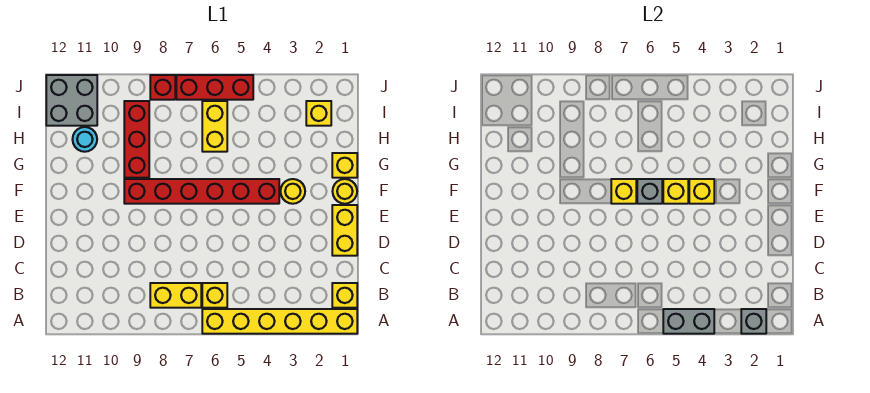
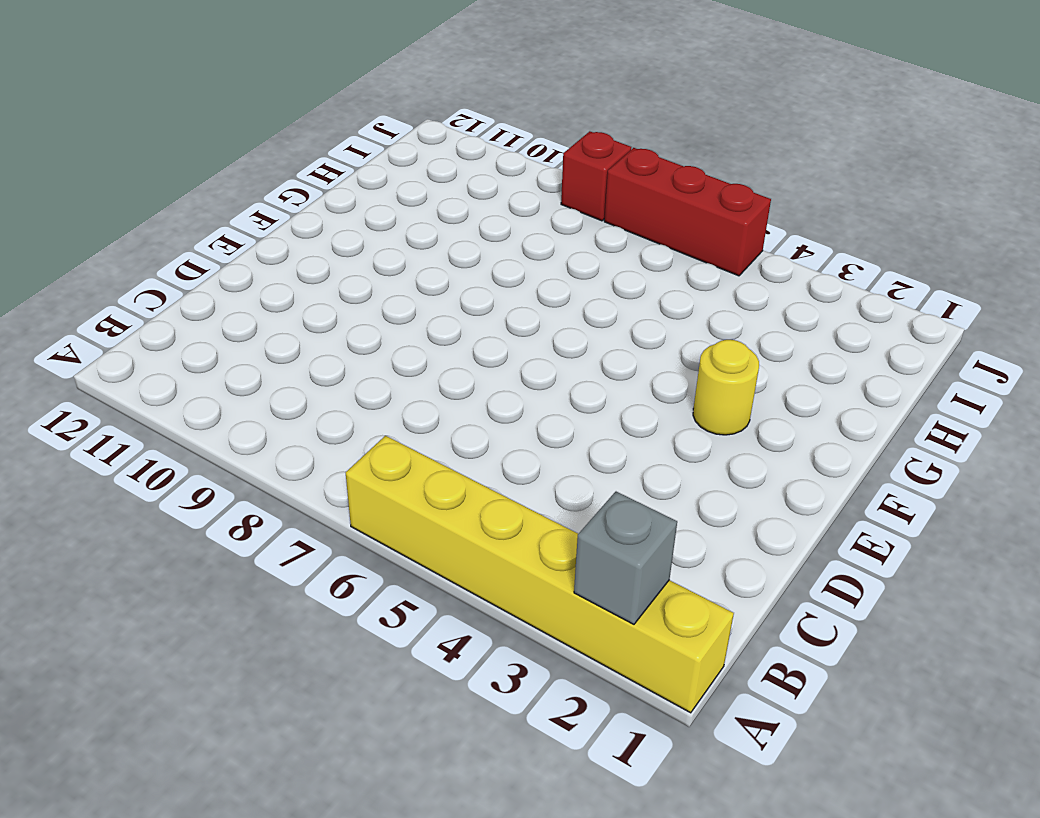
none -> yellow 1x1 brick [332,283,357,308]
none -> yellow 1x1 brick [202,283,227,308]
none -> yellow 1x2 brick [150,283,201,308]

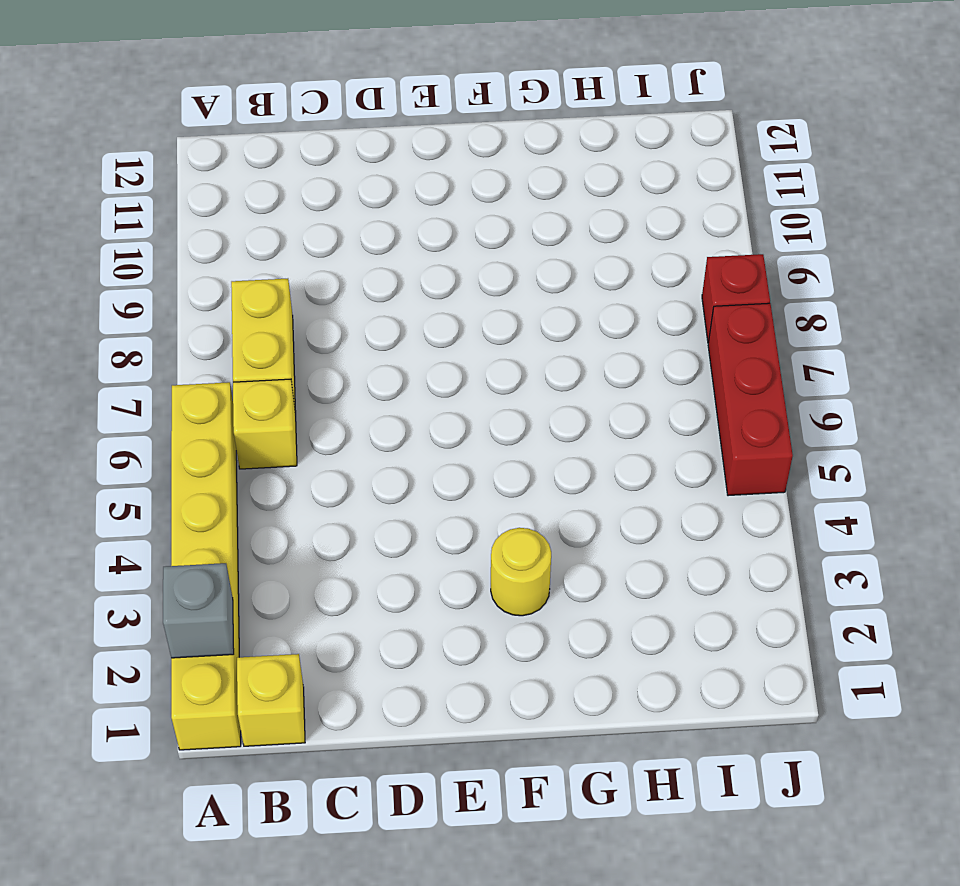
none -> yellow 1x2 brick [332,205,357,256]
none -> yellow 1x1 round brick [333,179,357,204]
none -> red 1x6 brick [124,179,279,204]

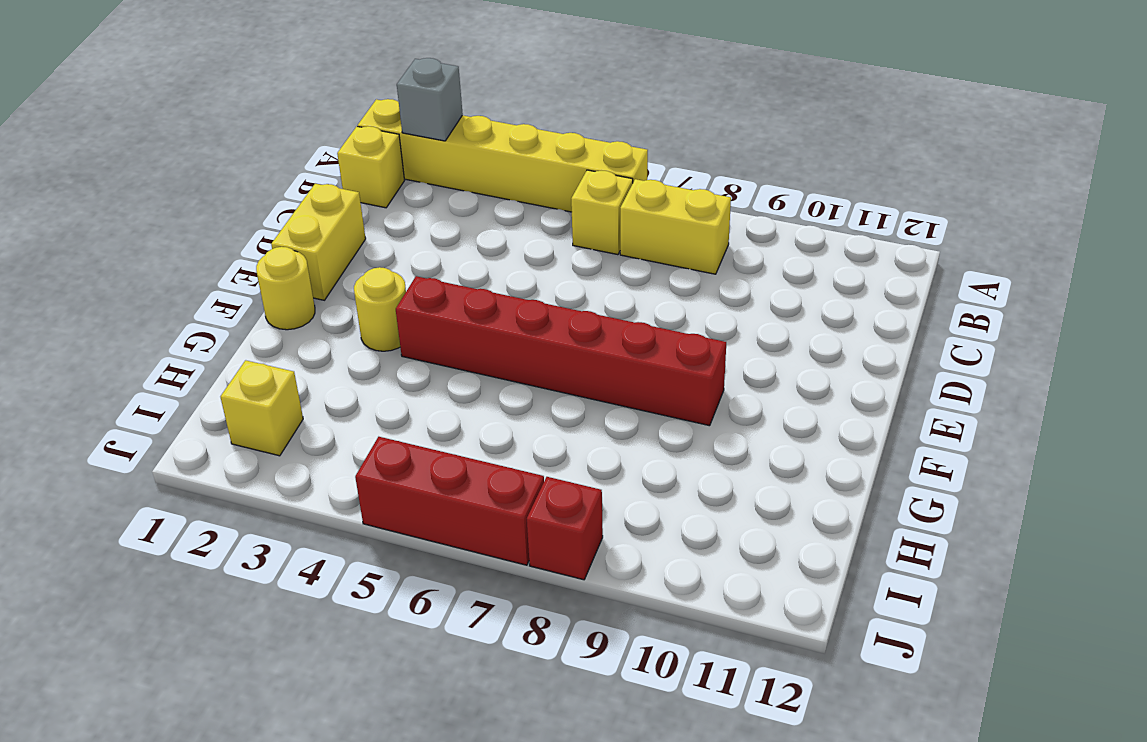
none -> yellow 1x1 brick [332,153,357,178]
none -> red 1x3 brick [124,101,149,178]
none -> yellow 1x2 brick [202,101,227,152]

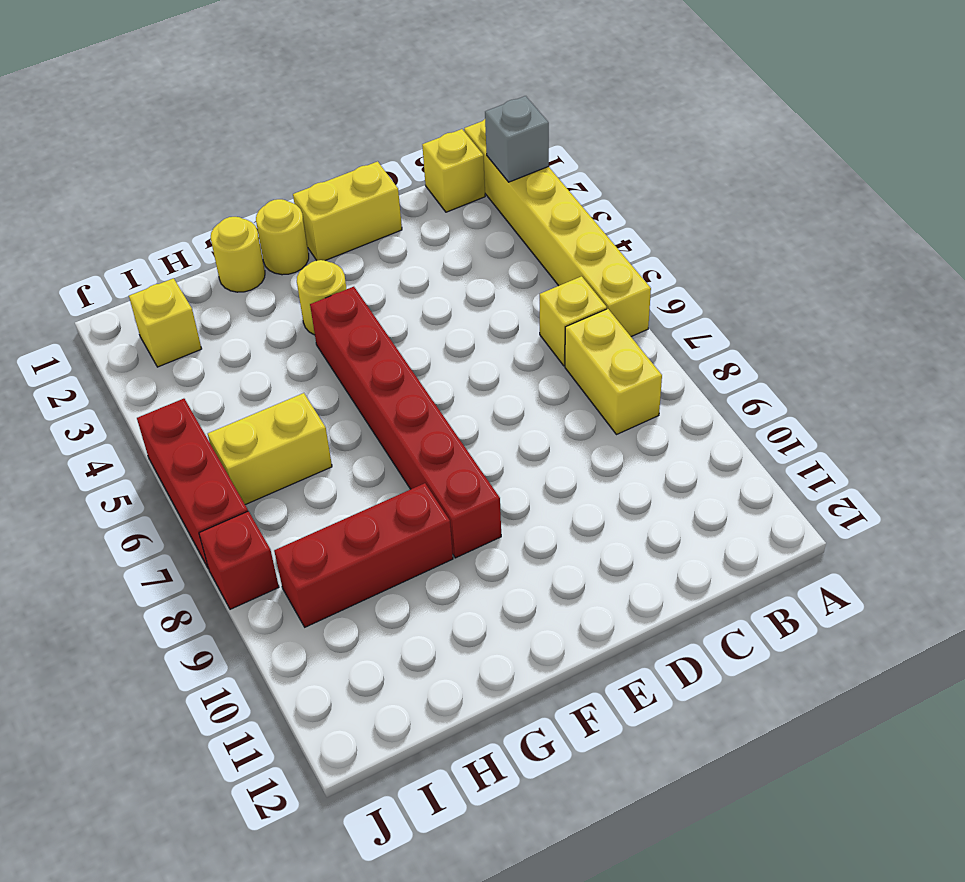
yellow 1x1 round brick [211,217,265,292] -> yellow 1x1 brick [332,153,357,178]
none -> cyan 1x1 round brick [73,127,97,152]
none -> grey 2x2 brick [46,75,97,126]
none -> grey 1x2 brick [663,309,714,334]

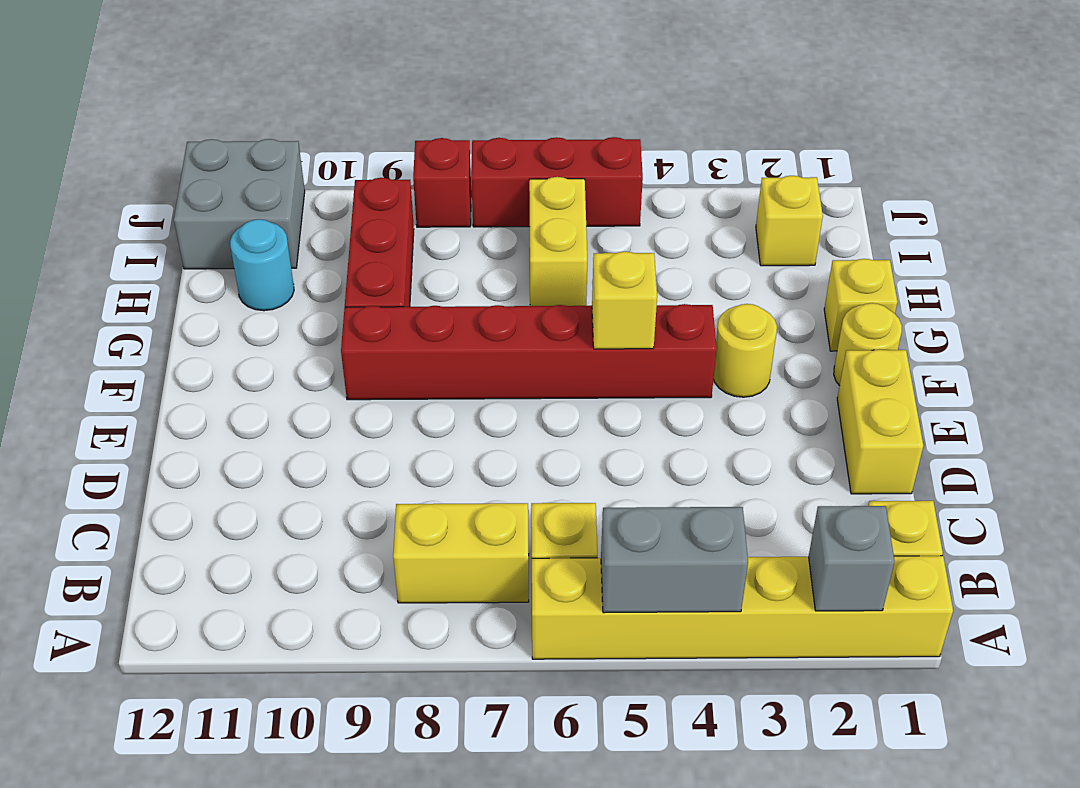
none -> yellow 1x1 brick [689,179,714,204]
none -> grey 1x1 brick [637,179,662,204]
none -> yellow 1x1 brick [611,179,636,204]

